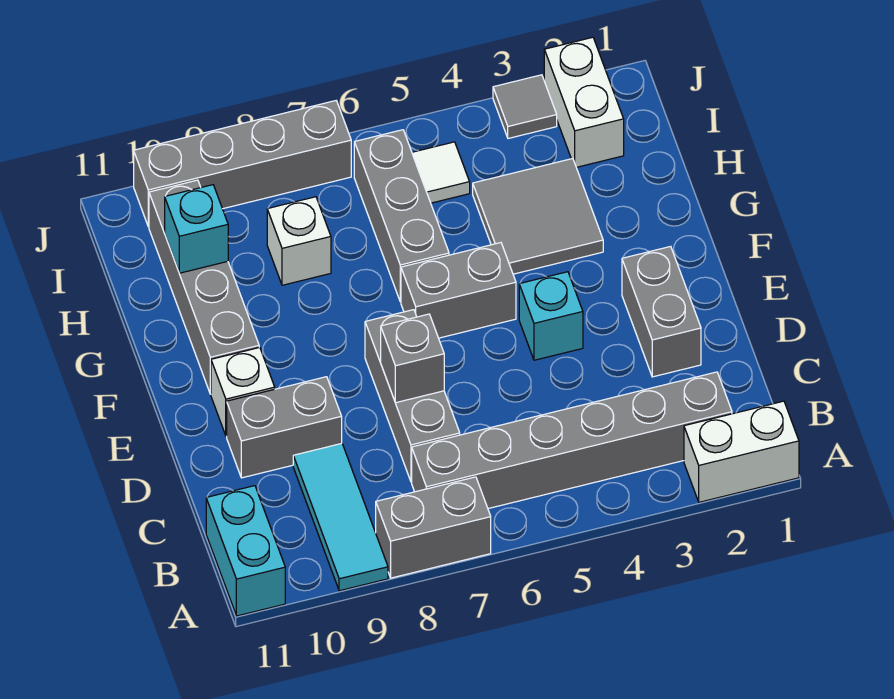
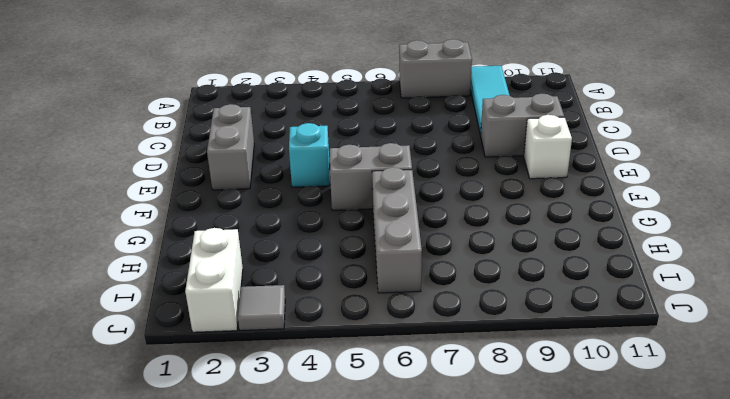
none -> white 1x2 brick [684,401,799,502]
none -> cyan 1x2 brick [206,486,285,616]
none -> grey 1x6 brick [412,372,732,509]

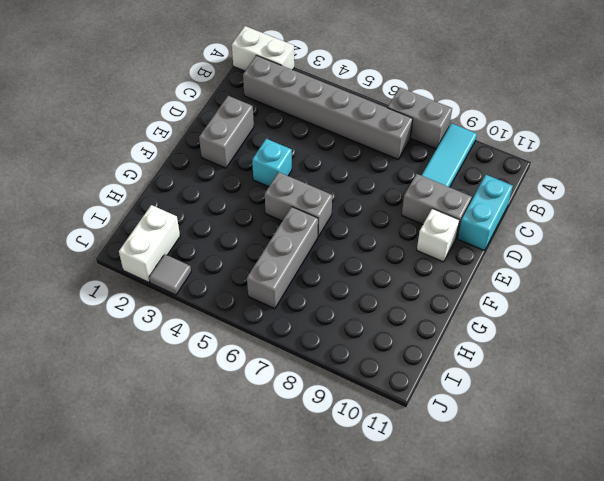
cyan 1x2 brick [458,175,513,251] -> cyan 1x2 brick moved to [206,486,285,616]
none -> grey 1x3 brick [365,310,460,482]
none -> grey 1x4 brick [149,180,259,394]
none -> grey 2x2 tile [473,159,603,274]

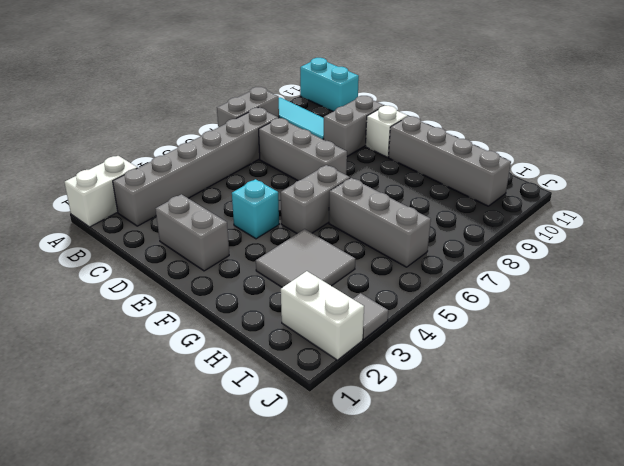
none -> white 1x1 brick [267,197,331,285]
none -> white 1x1 tile [412,142,470,203]
none -> grey 1x4 brick [134,101,351,227]

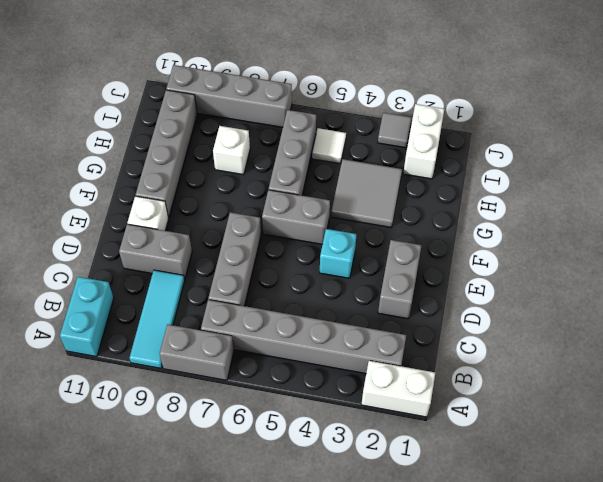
none -> grey 1x1 brick [381,314,444,403]
none -> cyan 1x1 brick [165,185,228,273]

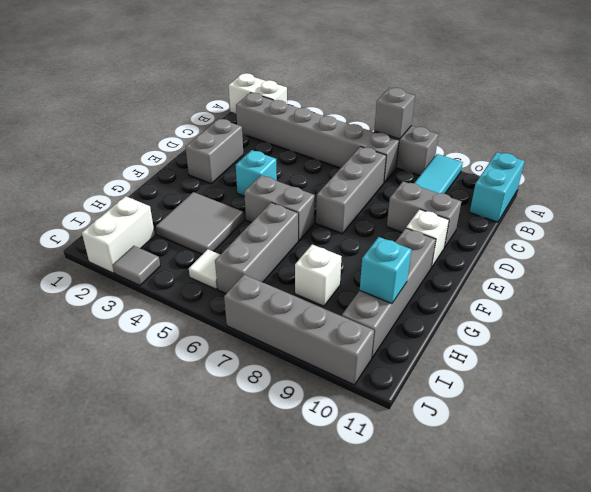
grey 1x1 brick [374,88,415,139] -> grey 1x1 brick moved to [381,314,444,403]

